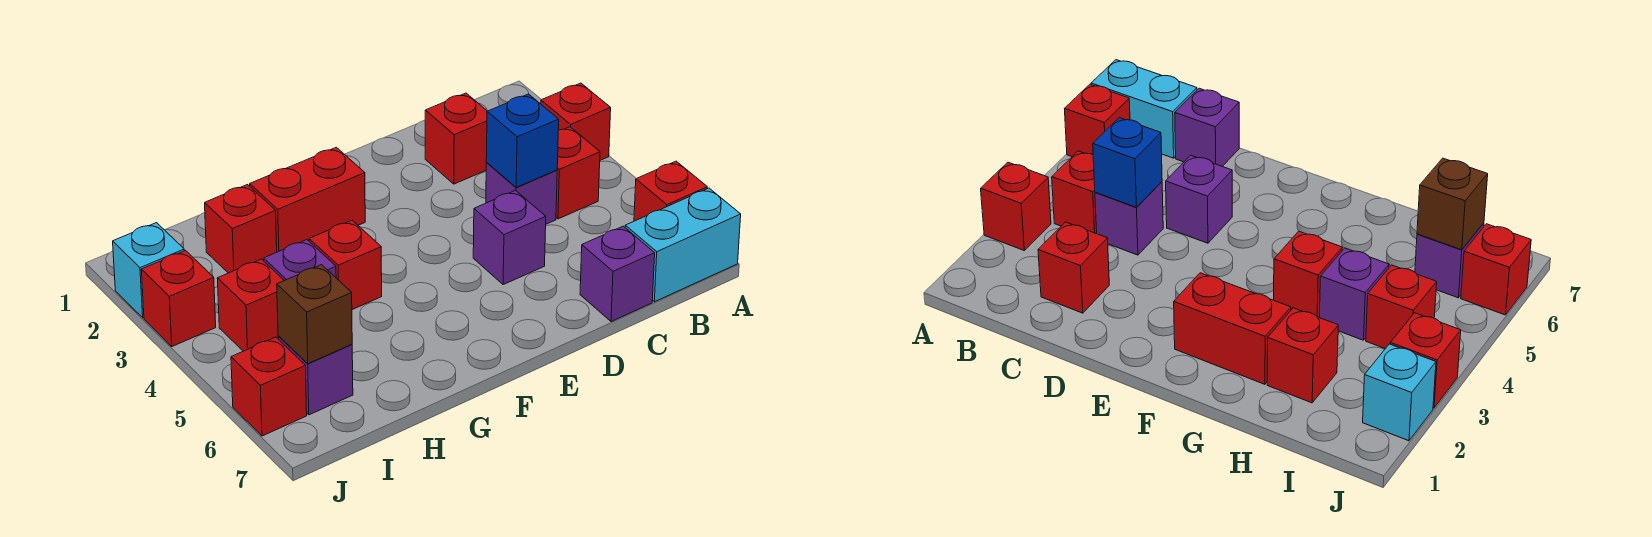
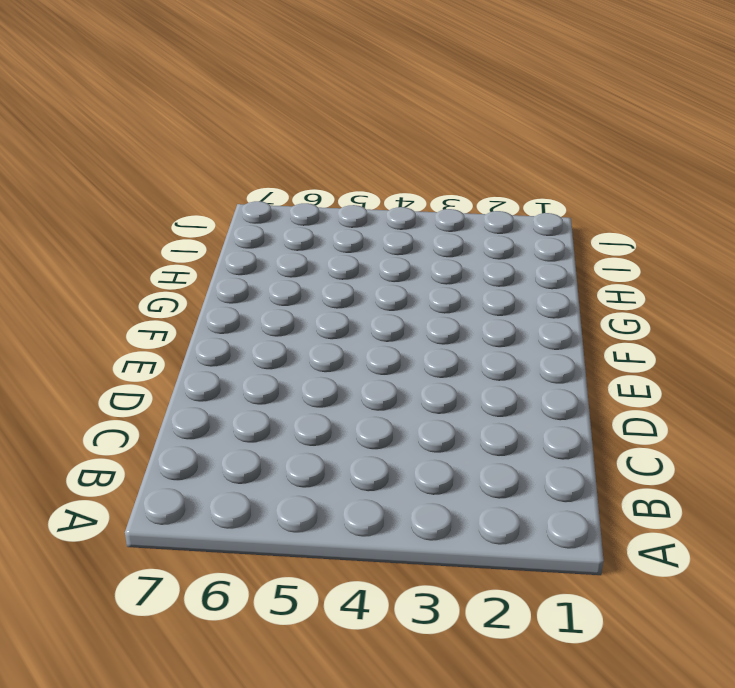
none -> red 1x1 brick [541,83,611,160]
none -> red 1x1 brick [634,161,707,221]
none -> cyan 1x2 brick [625,188,741,302]

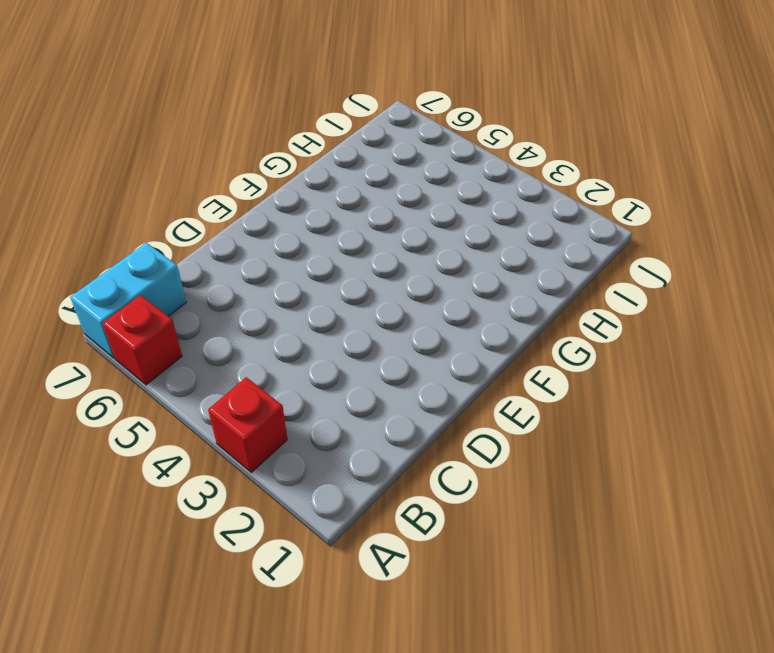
none -> red 1x1 brick [556,127,600,219]
none -> red 1x1 brick [425,93,487,184]
none -> purple 1x1 brick [486,163,557,224]

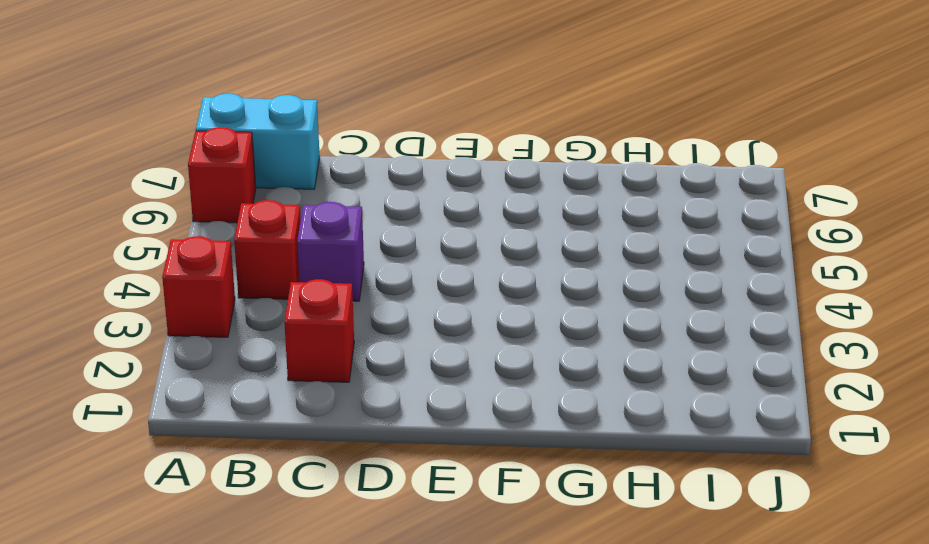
none -> purple 1x1 brick [580,226,655,322]
none -> purple 1x1 brick [473,191,546,285]
none -> red 1x2 brick [250,147,365,252]

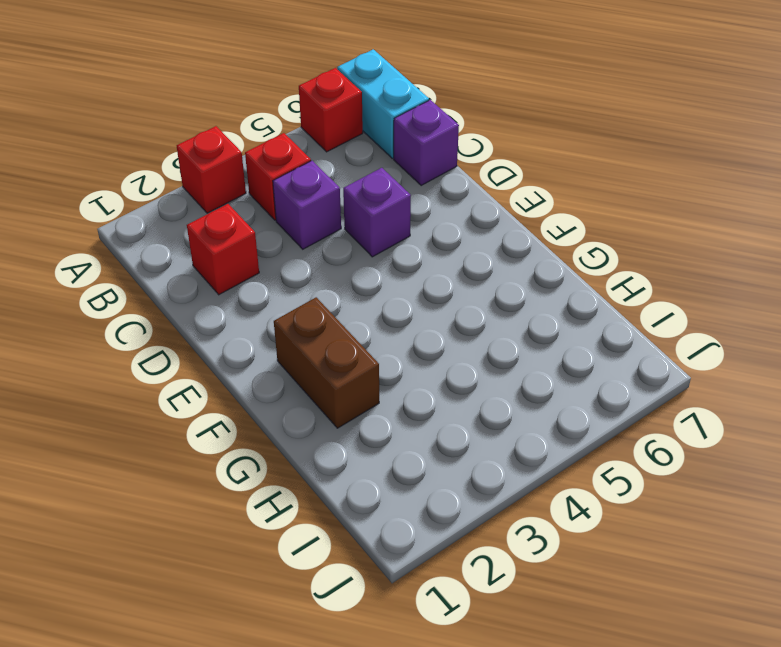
brown 1x2 brick [274,297,379,428] -> red 1x2 brick [250,147,365,252]
none -> red 1x1 brick [309,220,382,310]
none -> red 1x1 brick [205,185,277,273]
none -> purple 1x1 brick [264,240,336,281]

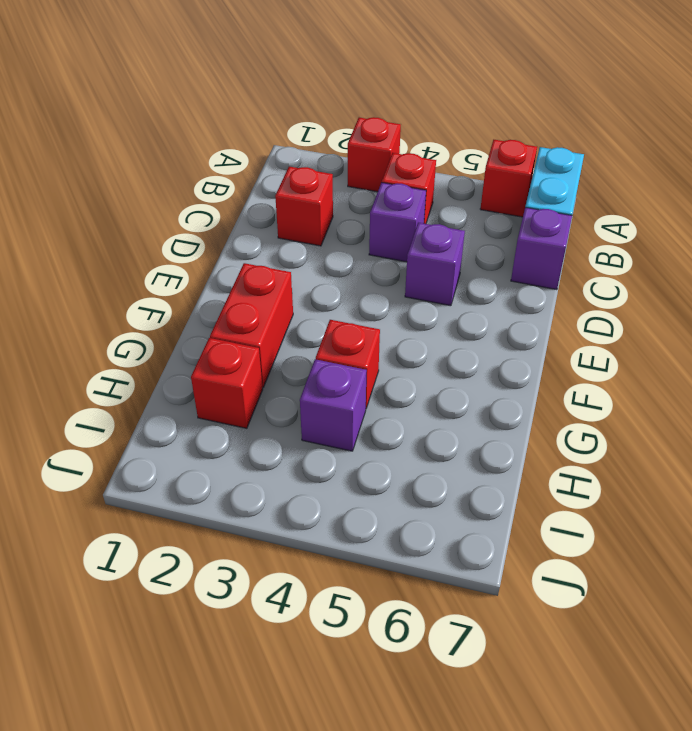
none -> red 1x1 brick [217,259,284,351]
none -> purple 1x1 brick [278,336,353,415]
none -> cyan 1x1 brick [113,223,184,318]

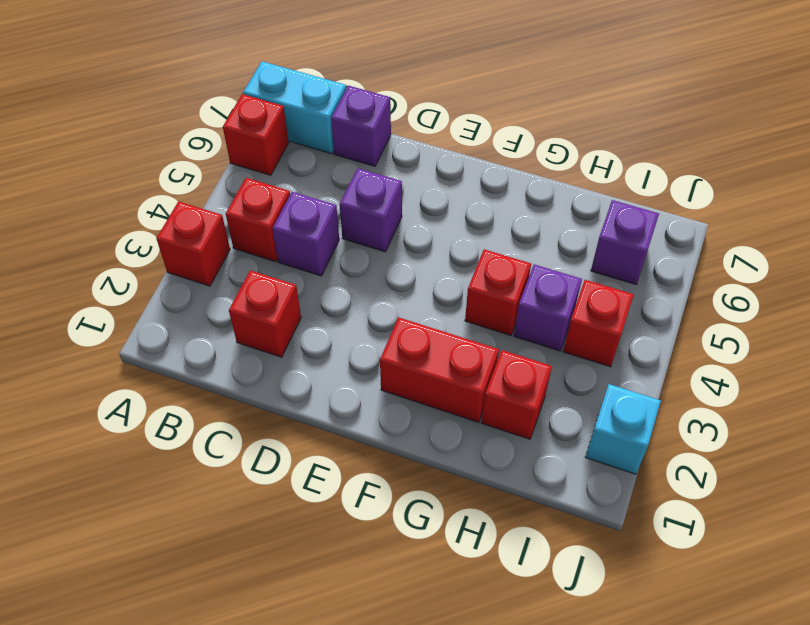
none -> red 1x1 brick [141,251,216,346]
none -> red 1x1 brick [231,337,307,436]
none -> blue 1x1 brick [486,94,559,187]

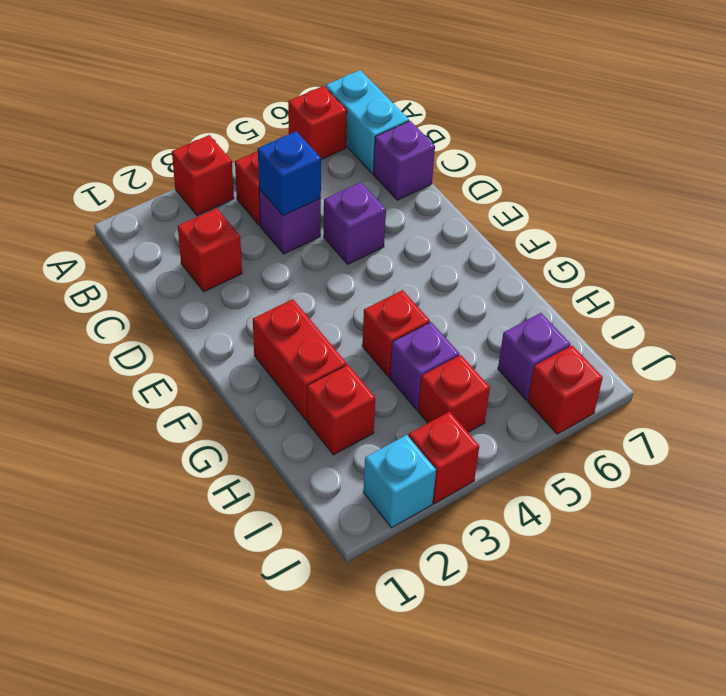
none -> brown 1x1 brick [277,265,352,364]

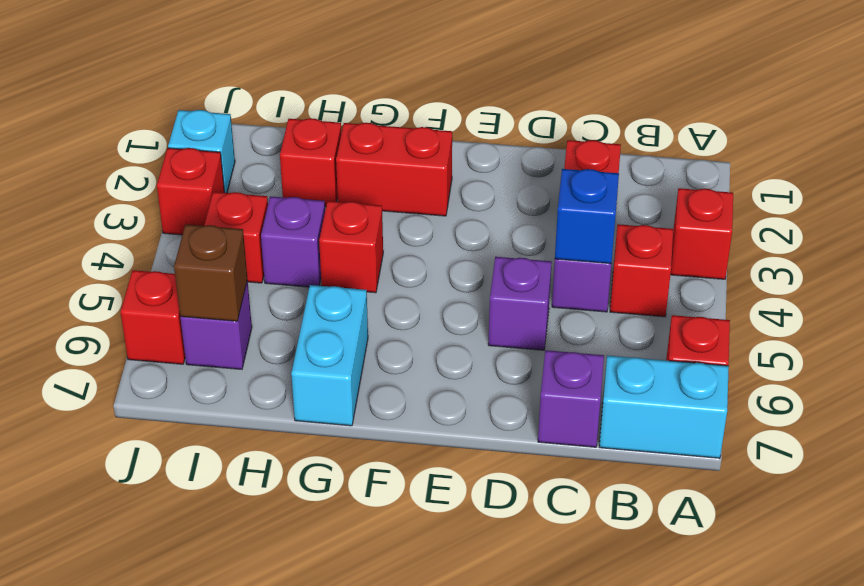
cyan 1x2 brick [291,285,368,426] -> none

